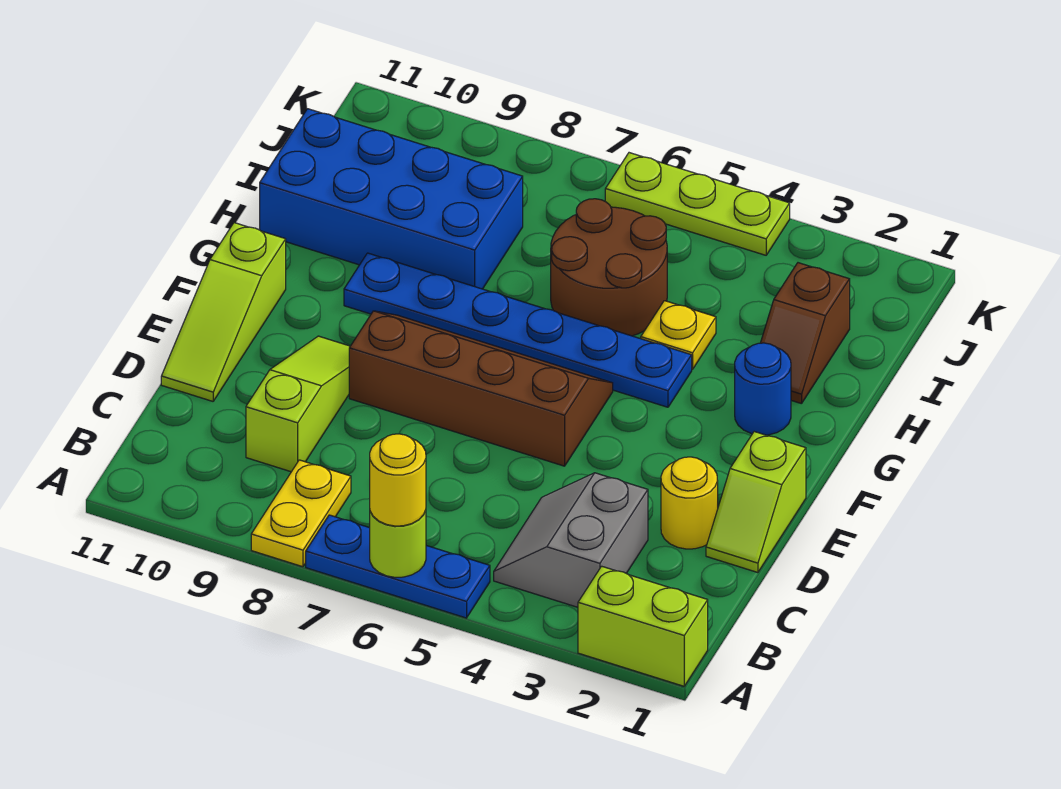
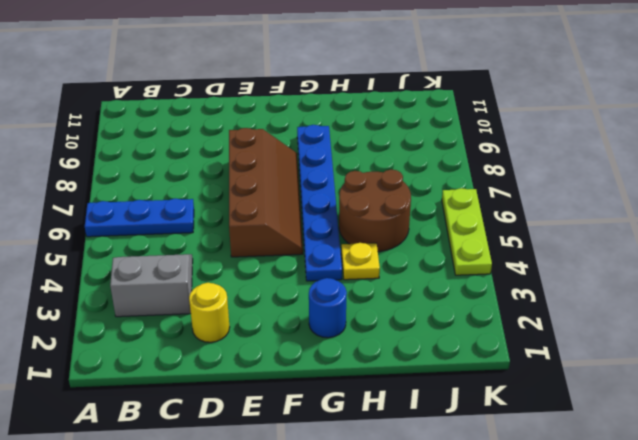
blue 1x3 plate [85,199,194,237] -> blue 1x3 plate turned to [306,515,490,618]
none -> lime 1x2 brick [578,566,708,686]
none -> yellow 1x2 plate [251,460,351,567]
none -> lime 1x3 slope [246,336,350,472]

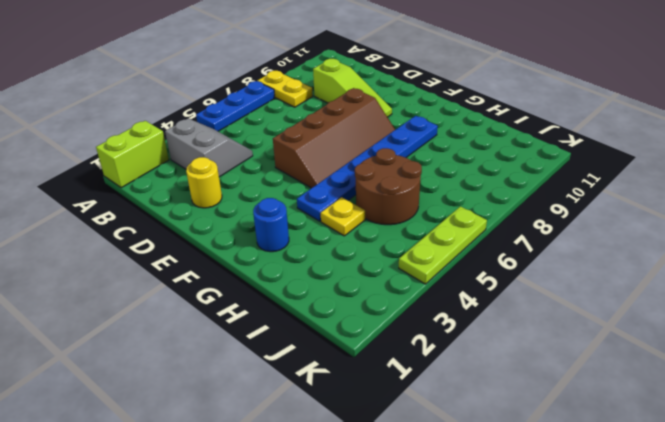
none -> lime 1x2 slope [706,432,806,573]
none -> lime 1x3 slope [161,223,286,401]
none -> brown 1x2 slope [761,263,850,404]

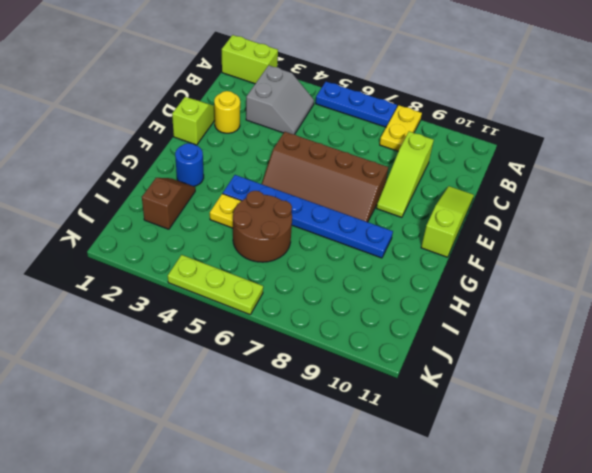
none -> blue 2x4 brick [260,109,523,289]
none -> lime 1x1 round brick [370,510,426,577]
none -> yellow 1x1 round brick [370,434,426,526]

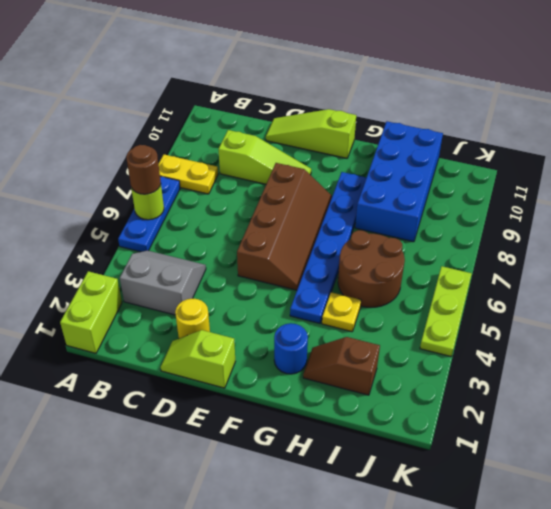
brown 1x1 round brick [126,145,161,194] -> yellow 1x1 round brick [370,434,426,526]

